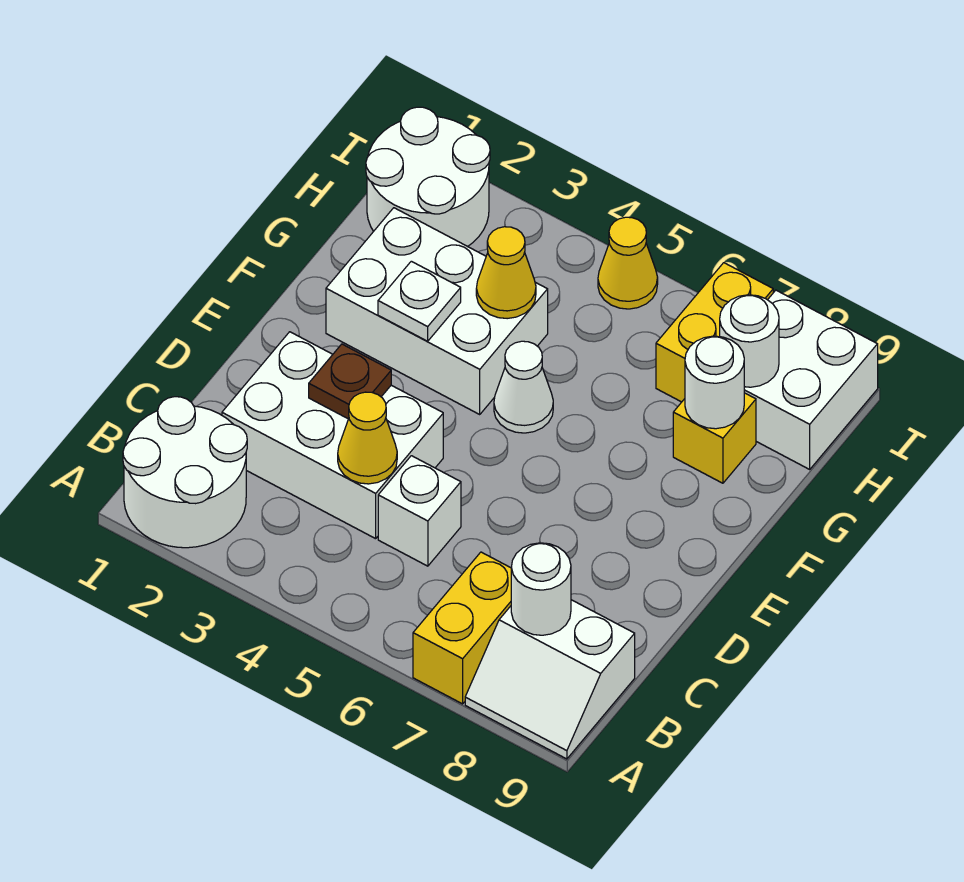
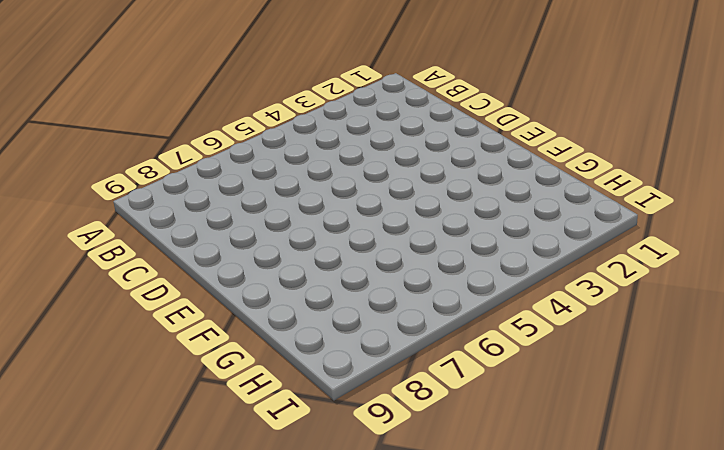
none -> white 2x2 round brick [123,397,247,548]
none -> yellow 1x2 brick [413,552,511,704]
none -> white 2x2 slope [465,600,635,759]

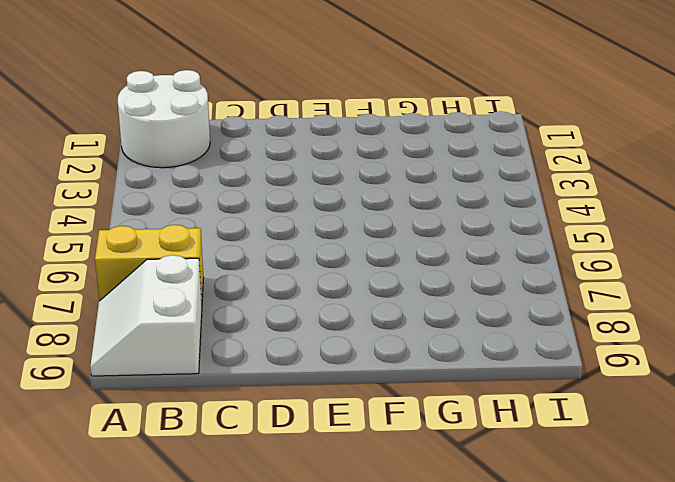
none -> white 2x3 brick [222,332,443,539]
none -> white 1x1 brick [378,456,461,566]
none -> white 2x3 brick [326,208,548,414]

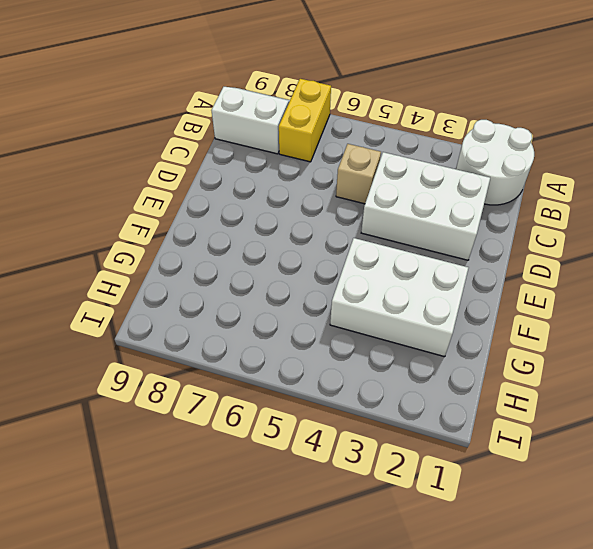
tan 1x1 brick [336,144,381,204] -> white 1x1 brick [378,456,461,566]
none -> white 1x1 cone [494,341,553,433]
none -> yellow 1x1 brick [673,393,756,483]
none -> white 2x2 round brick [366,107,490,247]

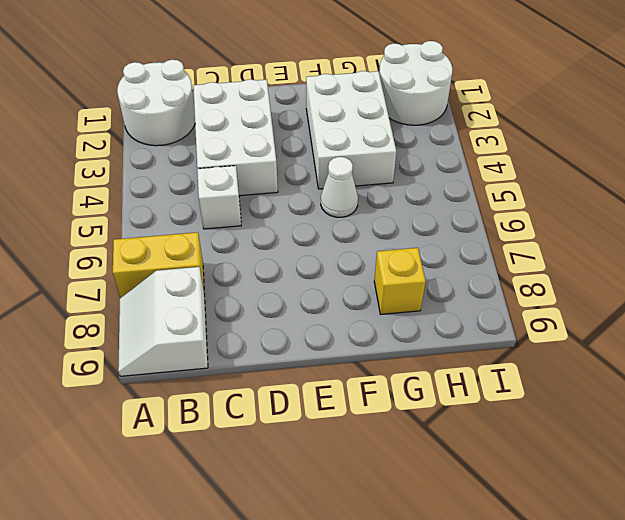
none -> yellow 1x2 brick [656,263,773,402]
none -> white 2x2 brick [744,290,878,469]
none -> yellow 1x1 cone [598,217,658,309]

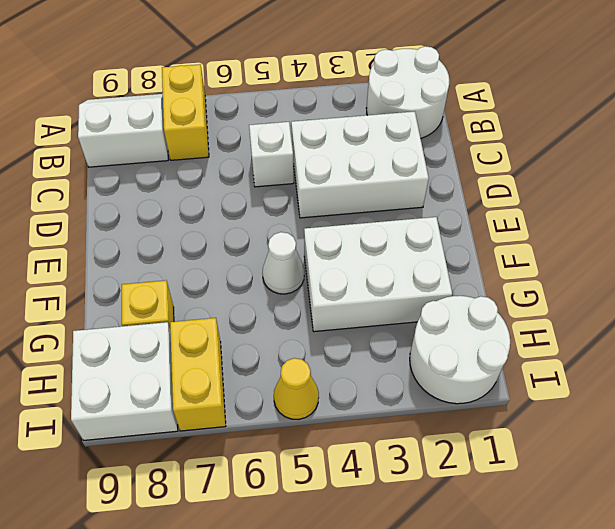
none -> white 1x1 round brick [511,543,571,635]
none -> yellow 1x1 cone [338,392,397,484]
none -> brown 1x1 plate [309,344,391,419]

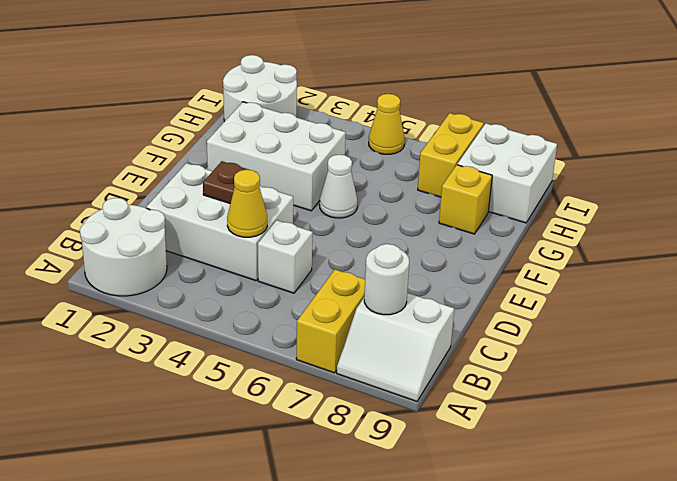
none -> white 1x1 plate [378,261,461,341]
none -> yellow 1x1 cone [476,227,536,319]
none -> white 1x1 round brick [685,336,744,429]

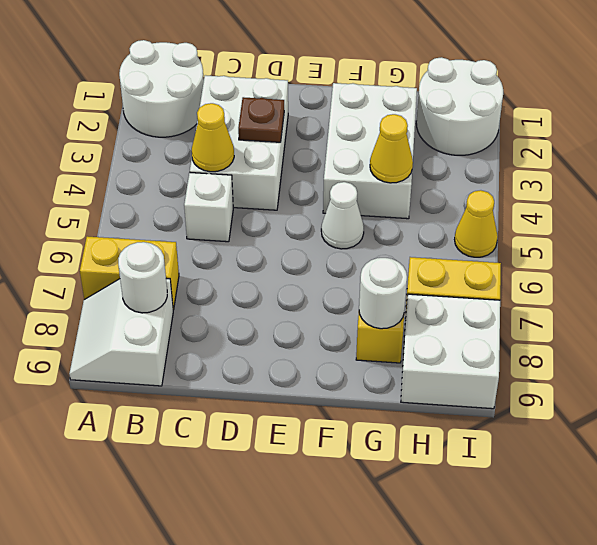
none -> white 1x1 plate [378,261,461,341]
none -> white 1x1 round brick [720,295,779,387]

